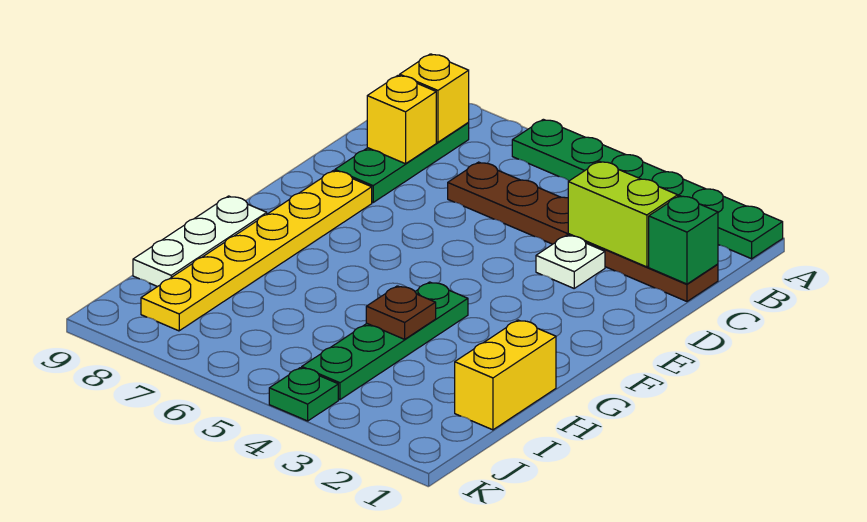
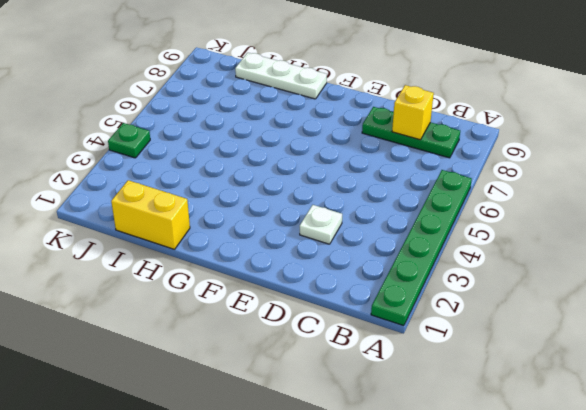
none -> brown 1x6 plate [448,162,718,301]
none -> yellow 1x6 plate [141,171,372,331]
none -> green 1x4 plate [302,282,468,400]

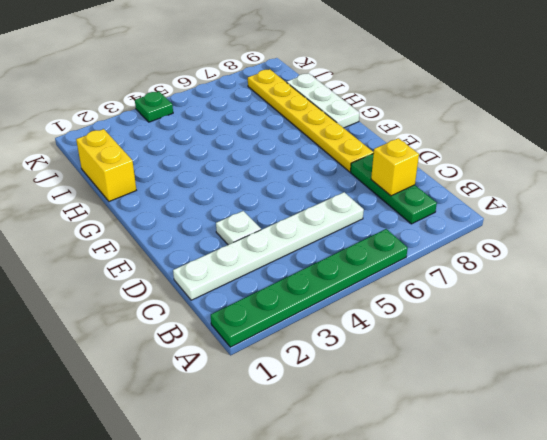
white 1x6 plate [173,192,364,300] -> brown 1x6 plate [448,162,718,301]
none -> green 1x4 plate [302,282,468,400]
none -> yellow 1x1 brick [400,54,469,142]
none -> green 1x1 brick [649,196,718,284]

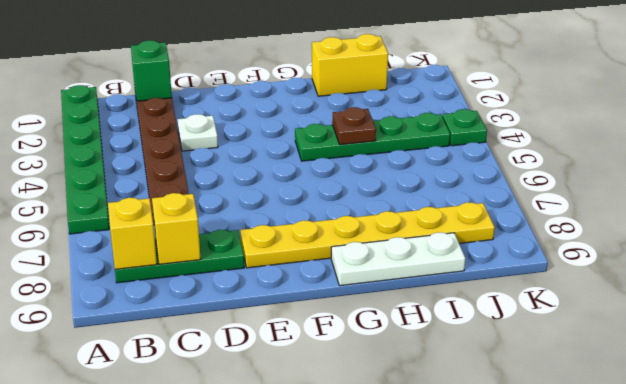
none -> lime 1x2 brick [568,161,678,267]

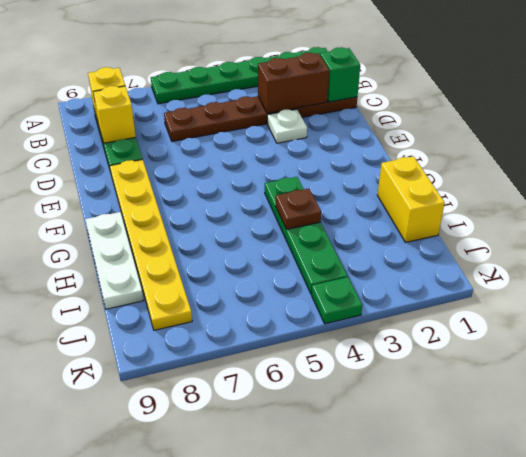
brown 1x2 brick [258,53,329,113] -> lime 1x2 brick [568,161,678,267]

